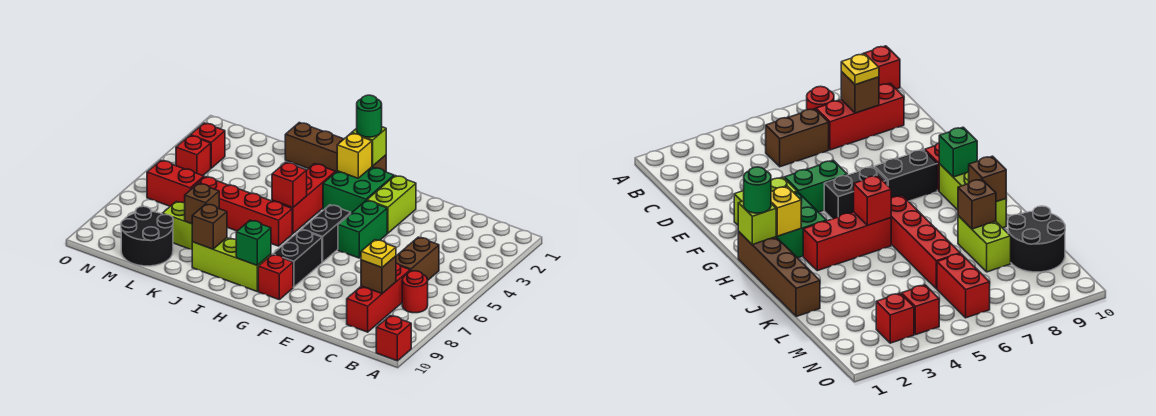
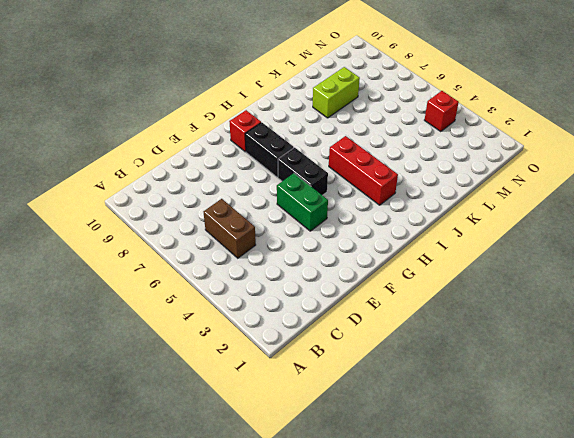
none -> red 1x1 brick [376,316,411,361]
none -> red 1x1 round brick [402,271,428,313]
none -> red 1x3 brick [347,263,410,332]

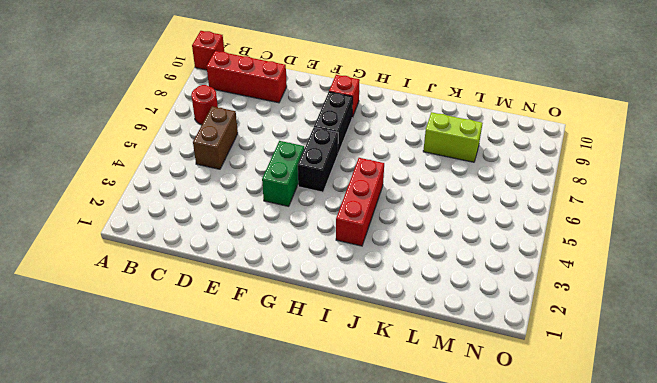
red 1x3 brick [207,51,287,103] -> red 1x3 brick turned to [347,263,410,332]
none -> lime 1x2 brick [367,176,416,233]
none -> green 2x2 brick [323,167,394,213]
none -> brown 1x4 brick [285,123,386,172]

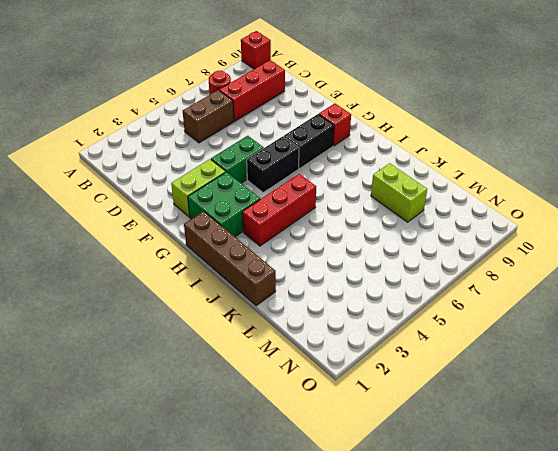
none -> lime 1x3 brick [192,238,271,291]
none -> red 1x4 brick [191,177,292,246]
none -> black 2x2 round brick [121,206,173,266]

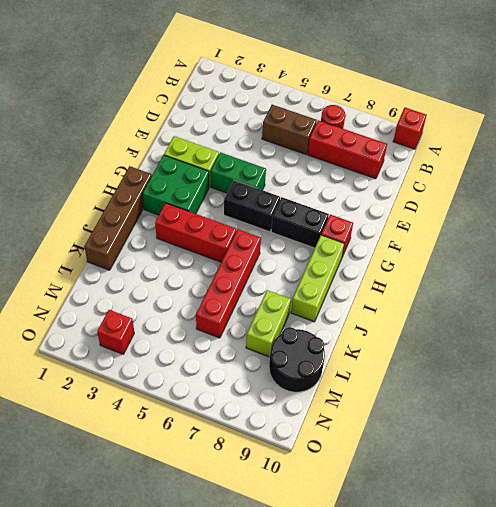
none -> red 1x2 brick [147,160,204,206]
none -> red 1x1 brick [176,136,211,176]
none -> brown 1x1 brick [361,256,396,293]

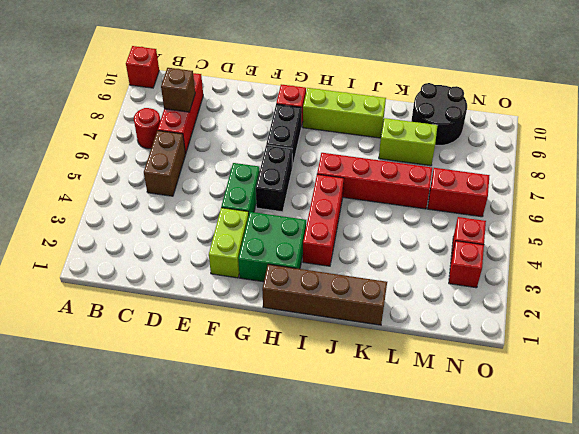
none -> lime 1x1 brick [352,127,386,166]
none -> yellow 1x1 brick [337,133,372,178]
none -> green 1x1 brick [236,220,271,265]

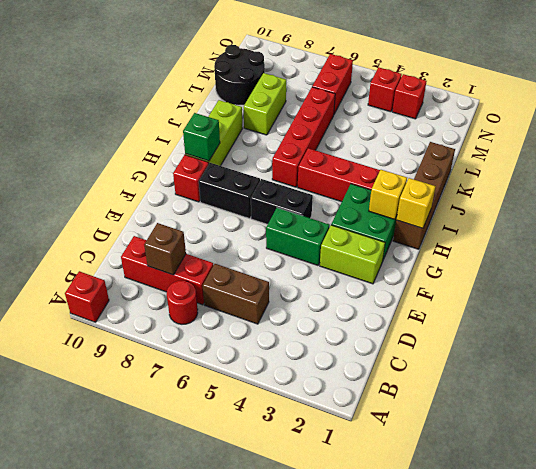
yellow 1x1 brick [396,178,436,228] -> lime 1x1 brick [352,127,386,166]
none -> red 1x1 brick [272,162,307,208]
none -> brown 1x1 brick [192,204,227,249]
none -> brown 1x1 brick [185,183,219,224]

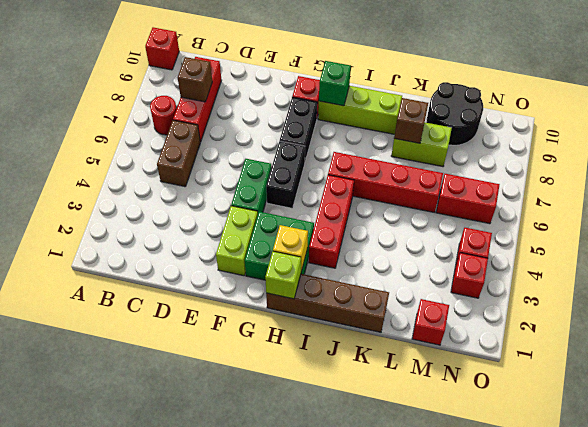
red 1x1 brick [412,299,449,345] -> red 1x1 brick moved to [272,162,307,208]
none -> brown 1x1 brick [192,204,227,249]
none -> yellow 1x1 plate [361,240,396,267]
none -> green 1x1 round brick [357,95,382,137]

